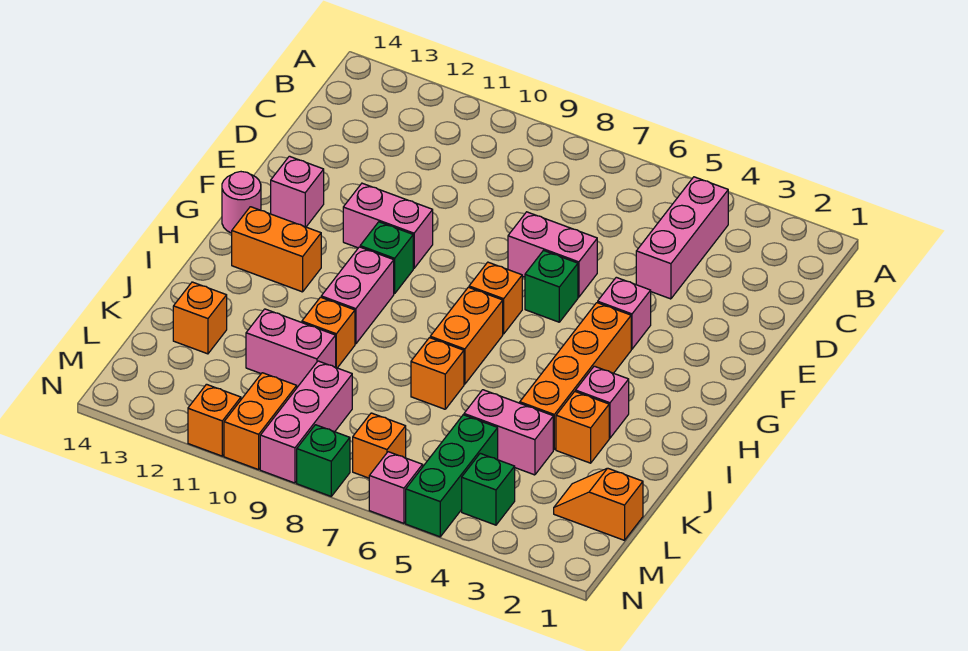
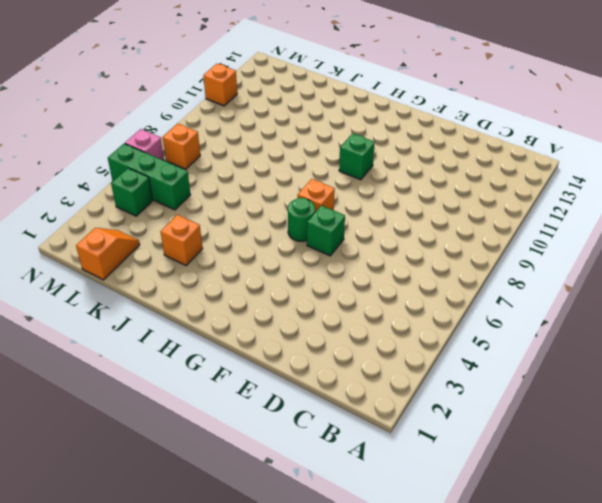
green 1x1 round brick [288,198,315,241] -> none
none -> pink 1x3 brick [636,177,728,299]
none -> pink 1x2 brick [508,212,597,297]
none -> pink 1x1 brick [598,277,651,349]

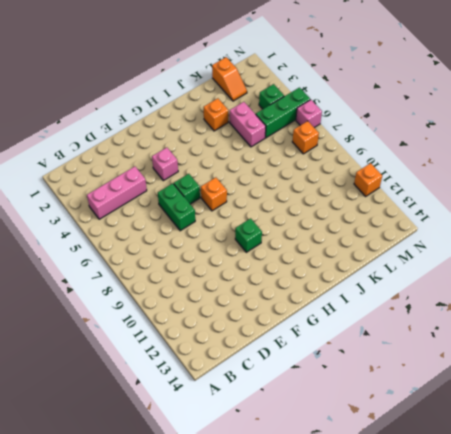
green 1x2 brick [158,183,195,231] -> pink 1x2 brick [508,212,597,297]
none -> pink 1x2 brick [343,183,433,268]
none -> pink 1x1 brick [271,156,324,227]
none -> orange 1x4 brick [520,303,631,450]

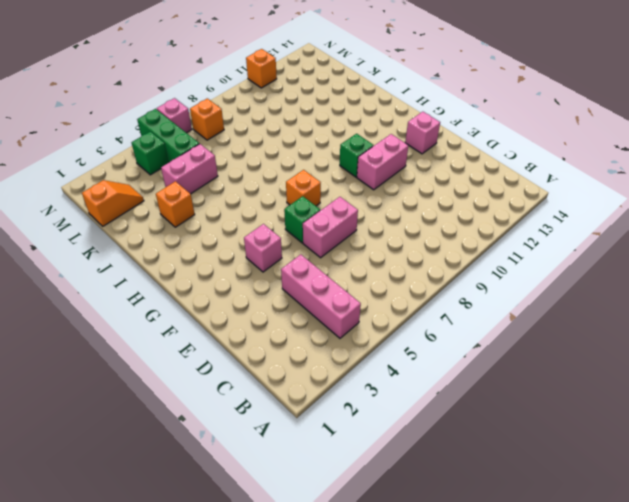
none -> orange 1x4 brick [520,303,631,450]
none -> pink 1x1 round brick [222,172,261,233]
none -> orange 1x2 brick [430,287,503,384]

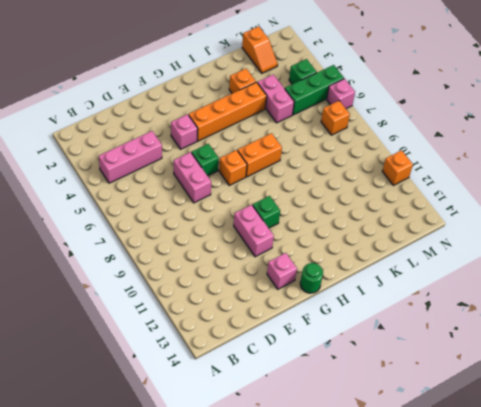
green 1x1 round brick [300,263,323,293] -> pink 1x1 round brick [222,172,261,233]
none -> pink 1x2 brick [321,247,394,344]
none -> orange 1x2 brick [232,207,321,292]
none -> pink 1x1 brick [576,366,629,438]

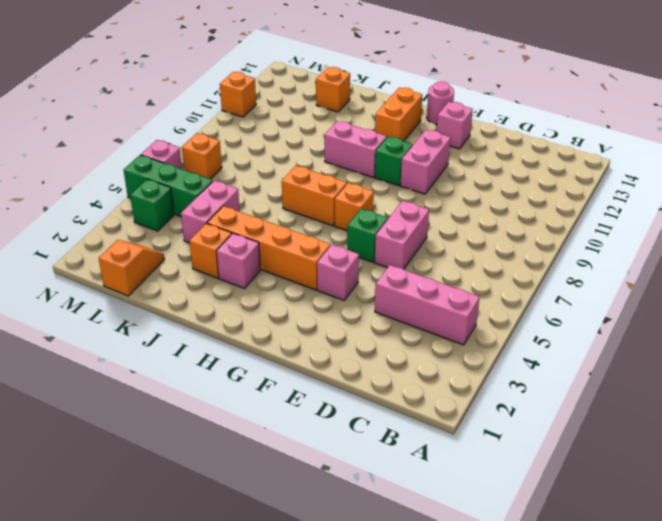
none -> orange 1x1 brick [411,338,464,409]
none -> orange 1x1 brick [302,297,355,368]
none -> pink 1x2 brick [246,309,336,387]

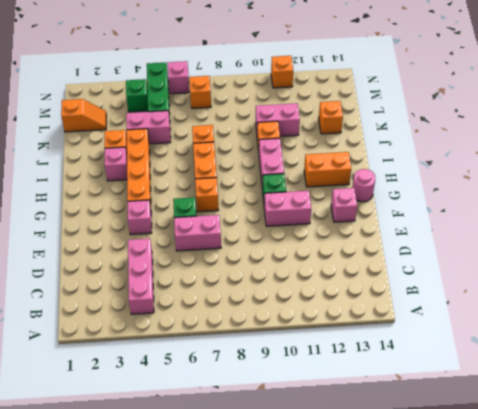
none -> pink 1x3 brick [260,361,352,483]
none -> orange 1x2 brick [224,373,297,470]
none -> green 1x1 brick [297,425,350,496]

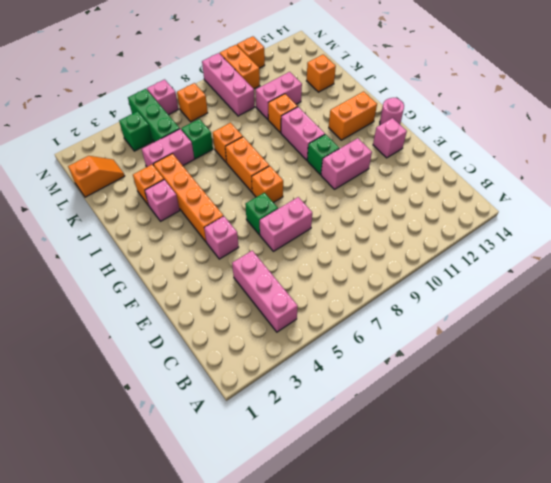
green 1x1 brick [181,119,213,159] -> green 1x1 brick moved to [297,425,350,496]

